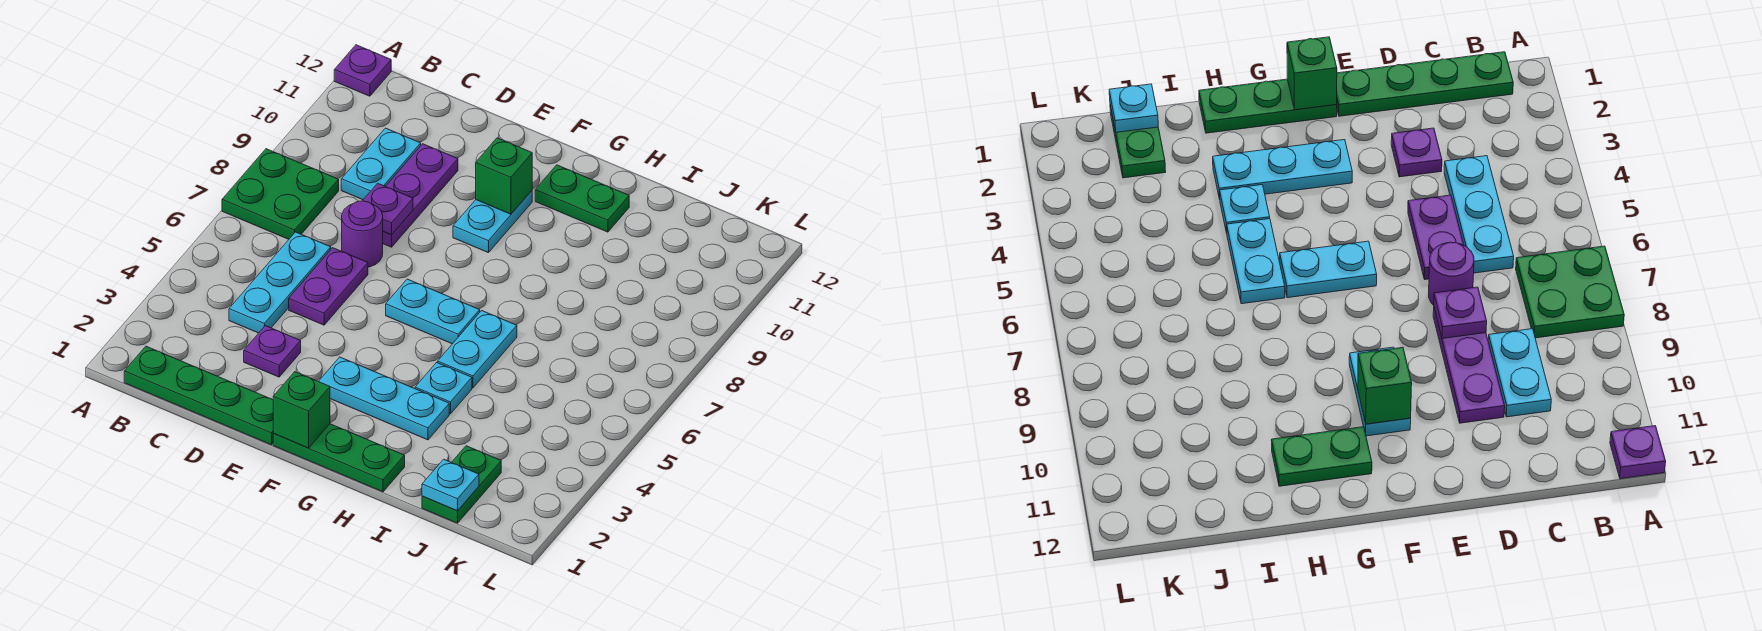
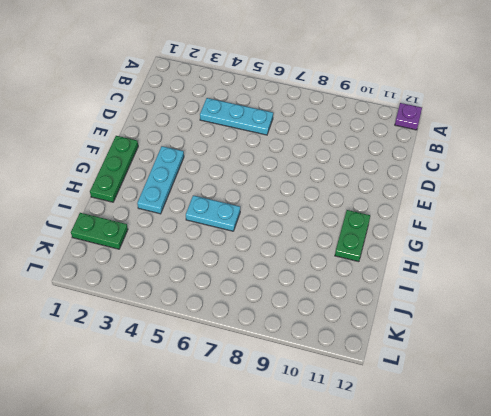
none -> green 2x2 plate [222,149,339,239]
none -> green 1x4 plate [124,346,273,445]
none -> cyan 1x2 plate [341,128,421,200]

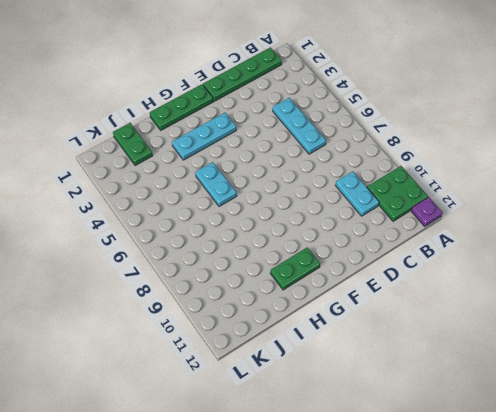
green 2x2 plate [367,166,428,221] -> green 2x2 plate moved to [222,149,339,239]
none -> purple 1x1 plate [244,326,301,377]
none -> purple 1x2 plate [289,248,368,325]
none -> purple 1x1 round brick [342,201,383,267]

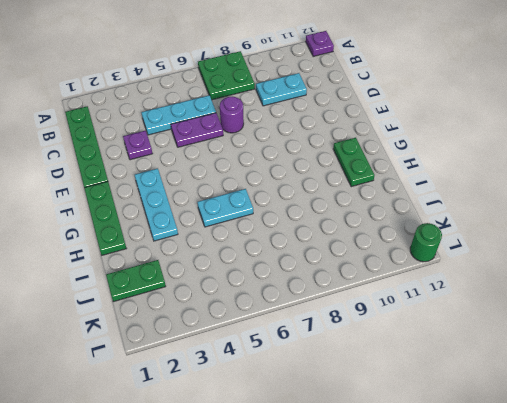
green 1x1 round brick [410,223,442,262] -> none
none -> purple 1x3 plate [383,144,458,247]
none -> cyan 1x2 plate [386,279,480,344]
none -> cyan 1x2 plate [453,191,532,253]

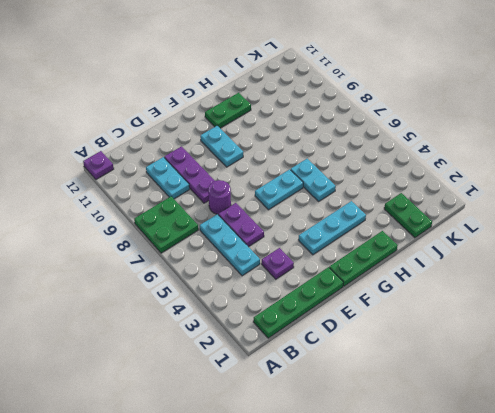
none -> cyan 1x1 plate [415,362,472,414]
none -> purple 1x1 plate [363,183,413,235]
none -> green 1x1 brick [273,372,330,448]

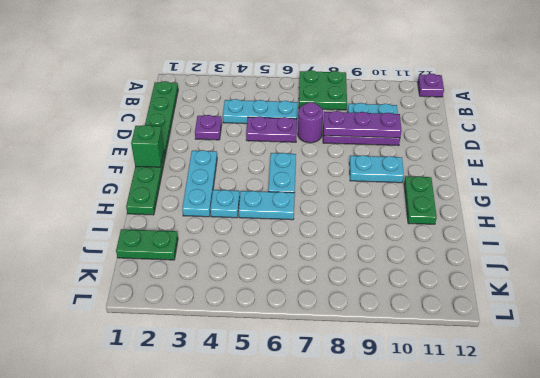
purple 1x3 plate [324,111,402,138] -> purple 1x1 plate [363,183,413,235]
none -> green 1x1 brick [476,138,532,214]
none -> cyan 1x1 plate [422,459,479,511]

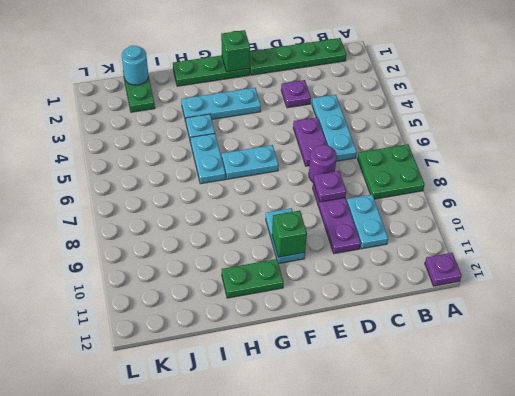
cyan 1x1 round brick [122,46,148,85] -> cyan 1x1 plate [422,459,479,511]

